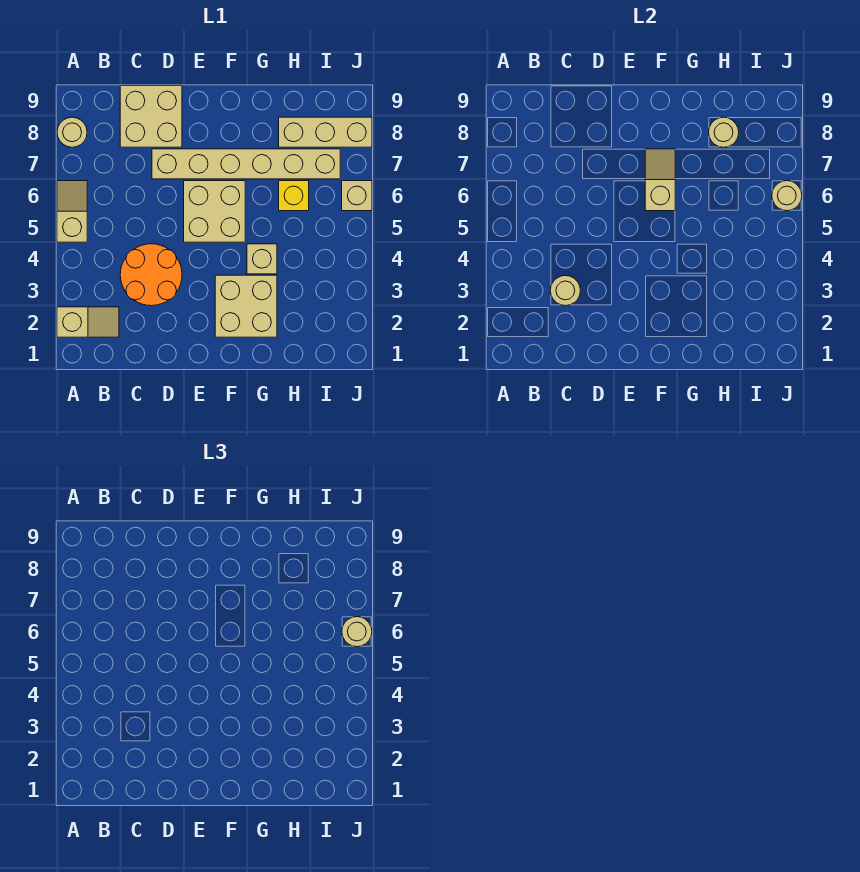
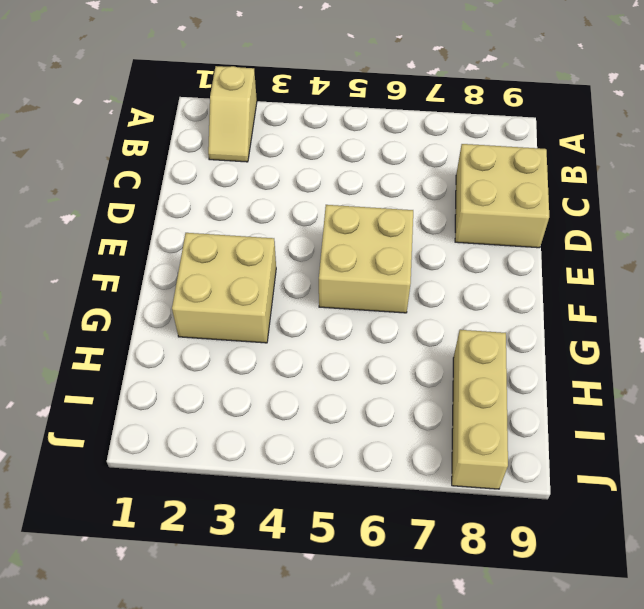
none -> tan 1x2 slope [57,181,87,242]
none -> tan 1x1 round brick [57,117,87,147]
none -> orange 2x2 round brick [120,244,182,306]

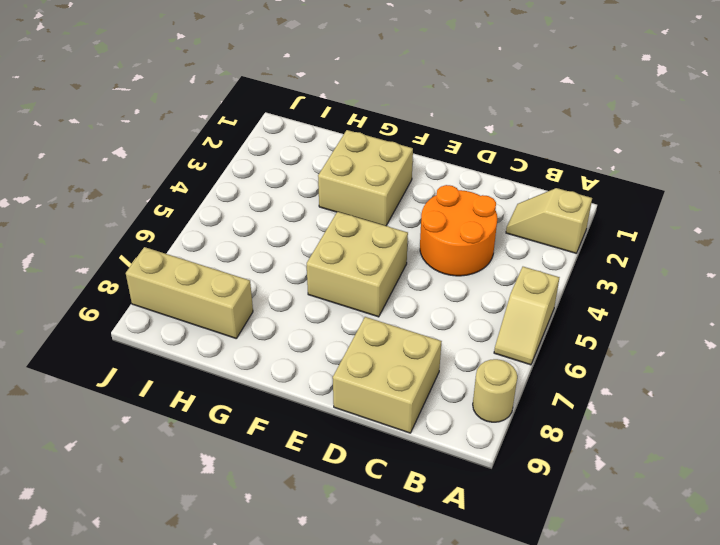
none -> tan 1x6 brick [152,149,340,179]
none -> tan 1x1 brick [247,244,277,274]
none -> yellow 1x1 brick [279,181,309,211]

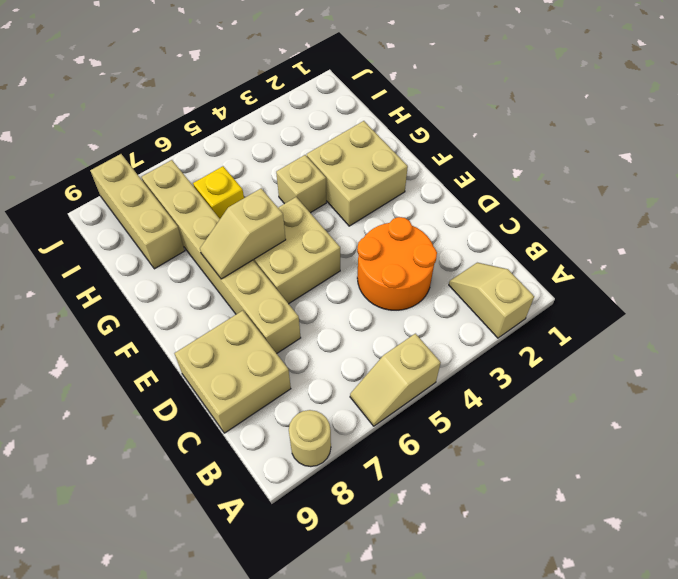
none -> tan 1x1 brick [342,181,372,211]
none -> tan 1x1 round brick [550,276,580,306]
none -> tan 1x1 round brick [709,117,739,147]

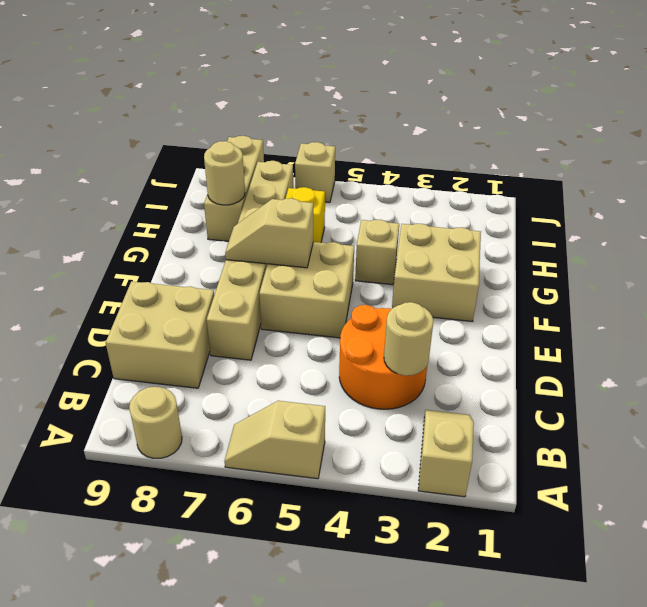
none -> tan 1x1 round brick [772,181,802,211]
none -> tan 1x1 round brick [342,617,372,647]

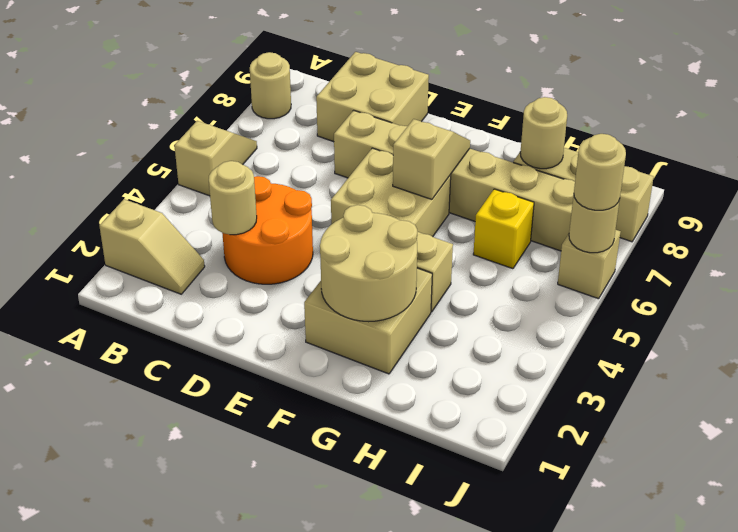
tan 2x2 round brick [320,205,417,322] -> none

